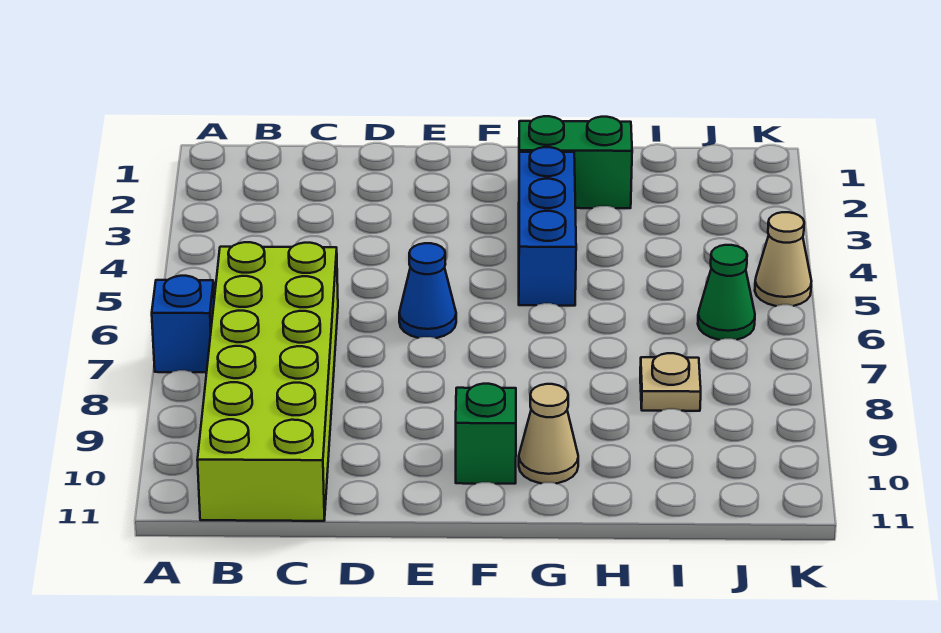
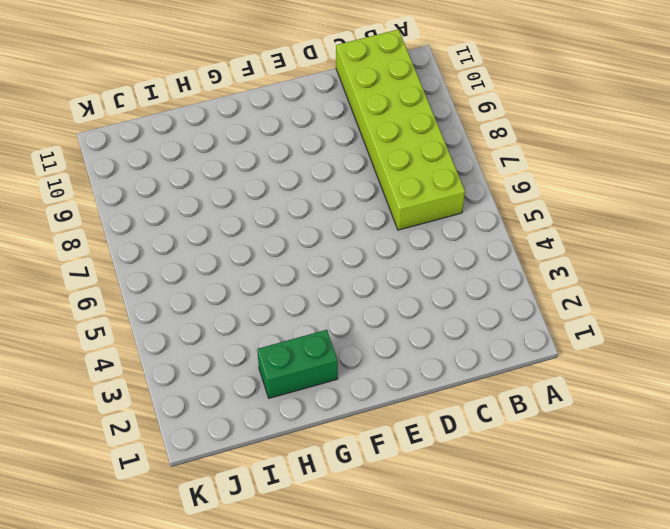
none -> blue 1x1 brick [152,276,214,372]
none -> blue 1x1 cone [399,243,456,338]

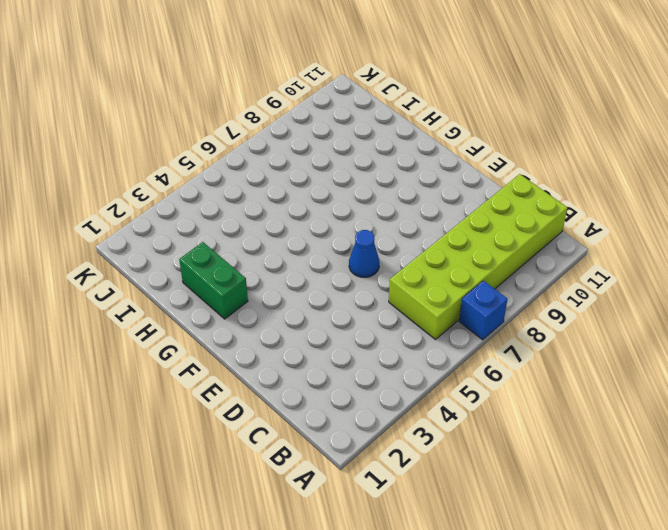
none -> green 1x1 brick [456,384,516,484]
none -> blue 1x3 brick [519,147,576,306]

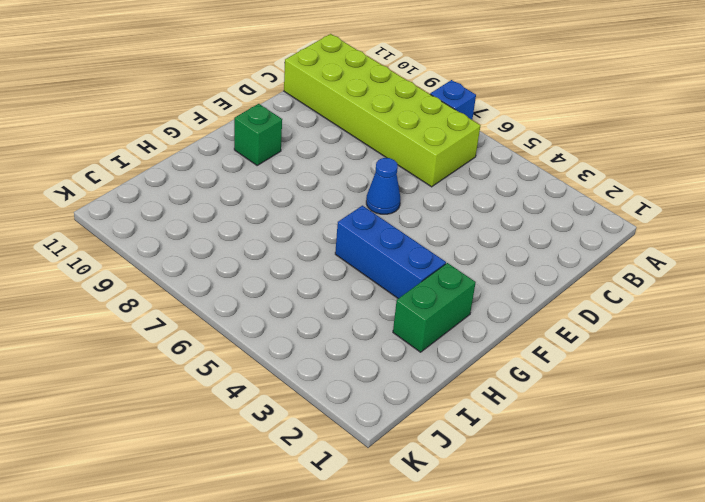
none -> tan 1x1 cone [519,384,578,483]
none -> tan 1x1 plate [640,353,701,411]

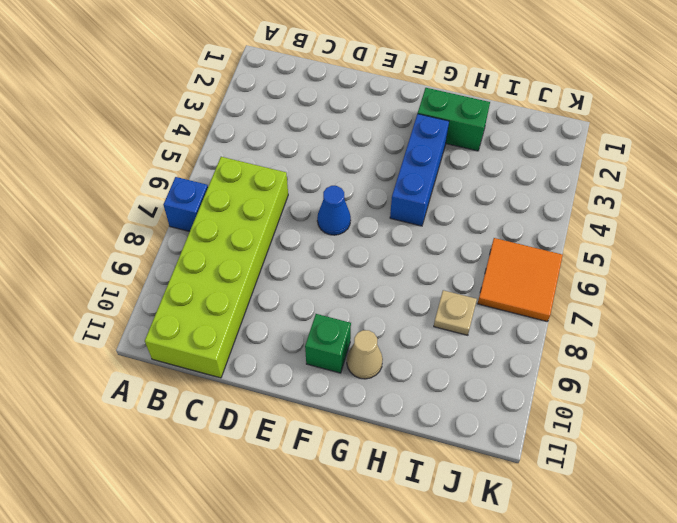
orange 2x2 tile [478,238,563,322] -> green 1x1 cone [698,245,755,340]
none -> tan 1x1 cone [755,212,811,306]

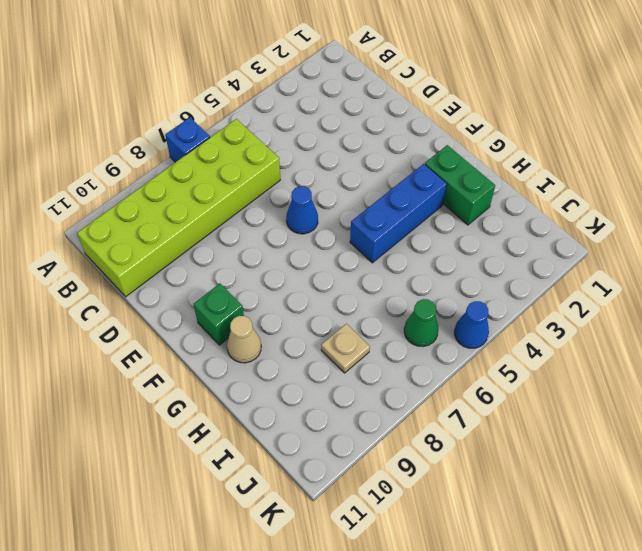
blue 1x1 cone [454,301,489,348] -> tan 1x1 cone [755,212,811,306]

